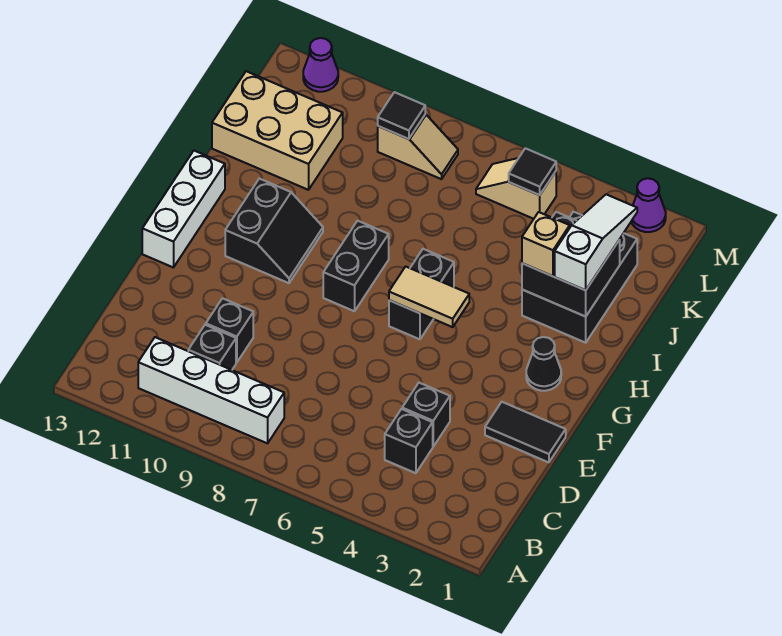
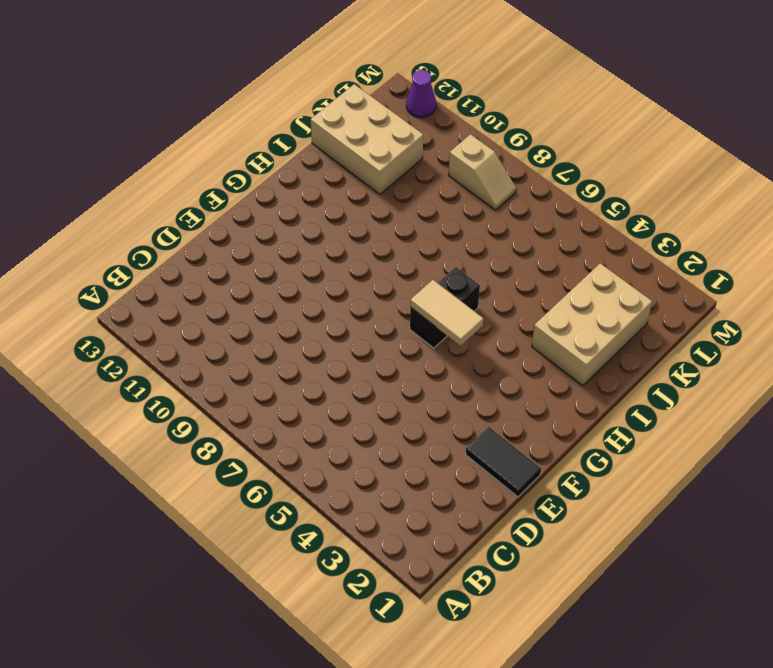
tan 2x3 brick [532,263,652,386] -> black 2x3 brick [522,212,637,343]
none -> white 1x4 brick [138,337,284,443]
none -> black 1x1 brick [385,409,433,473]
none -> black 1x1 brick [188,325,236,370]

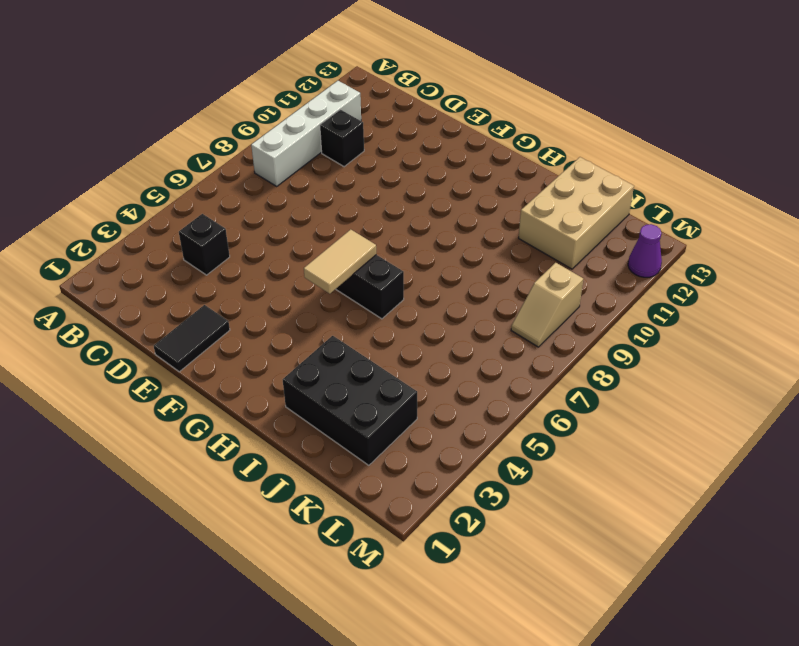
none -> black 1x1 brick [402,383,450,447]
none -> black 1x1 brick [206,298,253,362]
none -> white 1x3 brick [142,151,225,268]

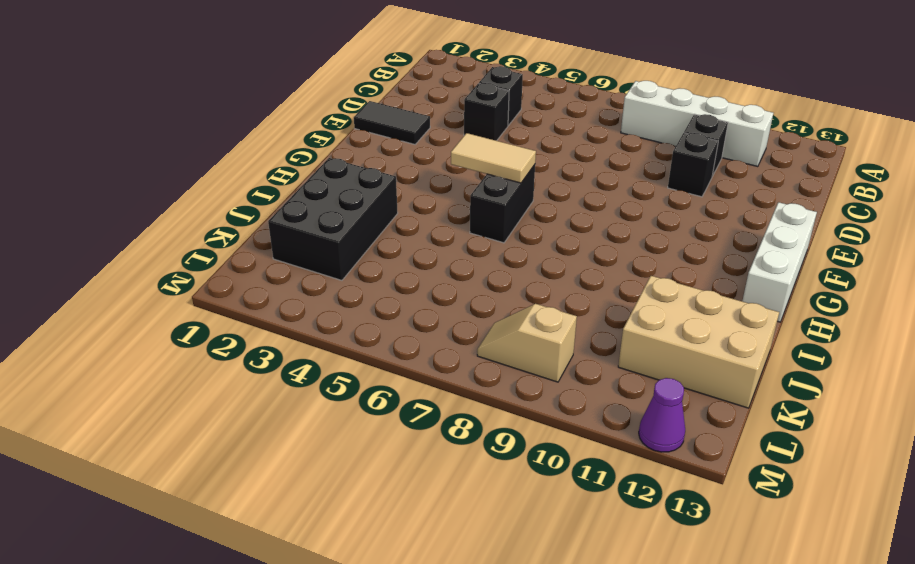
none -> black 1x1 cone [526,337,561,391]
none -> black 1x2 brick [323,221,389,311]
none -> black 2x2 slope [225,179,323,283]

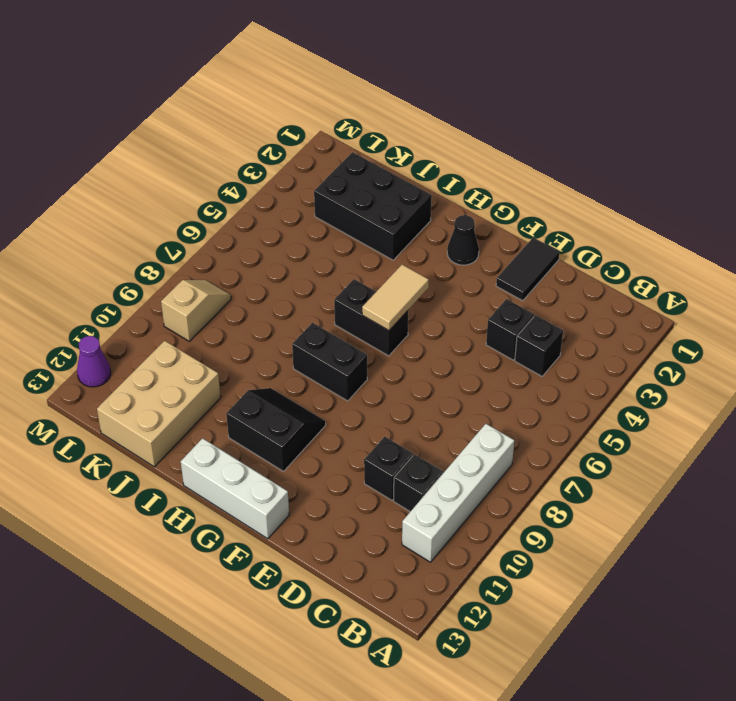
none -> tan 1x2 slope [476,158,556,219]
none -> purple 1x1 cone [631,178,666,232]
none -> black 2x2 brick [522,212,620,317]

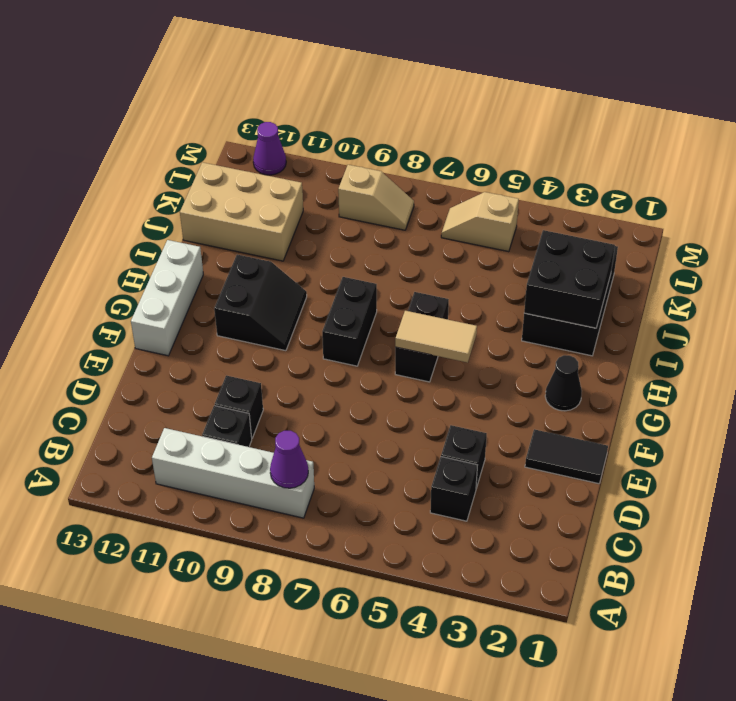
purple 1x1 cone [270,431,308,488] -> purple 1x1 cone moved to [631,178,666,232]
none -> black 1x1 tile [509,148,556,195]
none -> black 1x1 tile [378,92,425,139]
none -> white 1x3 slope [555,194,637,290]

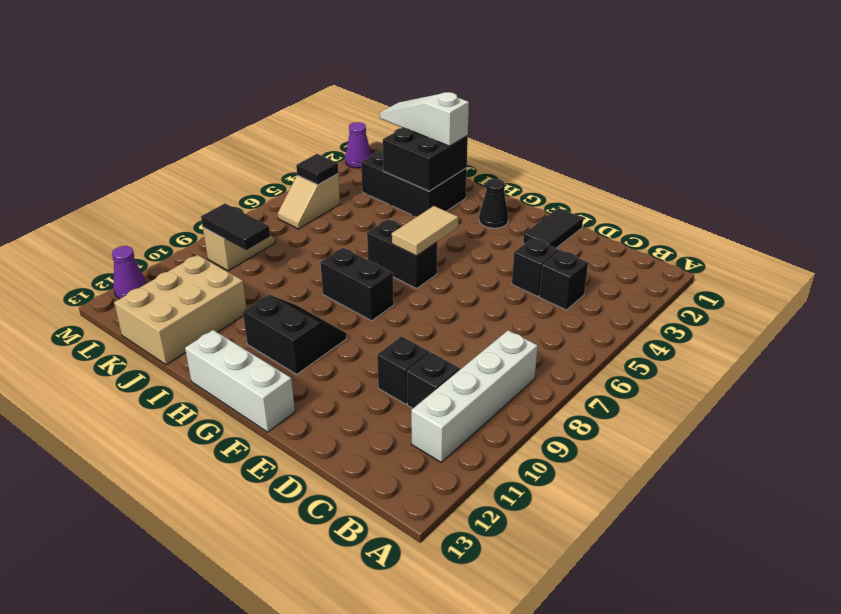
black 1x2 tile [201,204,270,250] -> black 1x1 tile [378,92,425,139]
none -> tan 1x1 brick [522,212,570,276]

